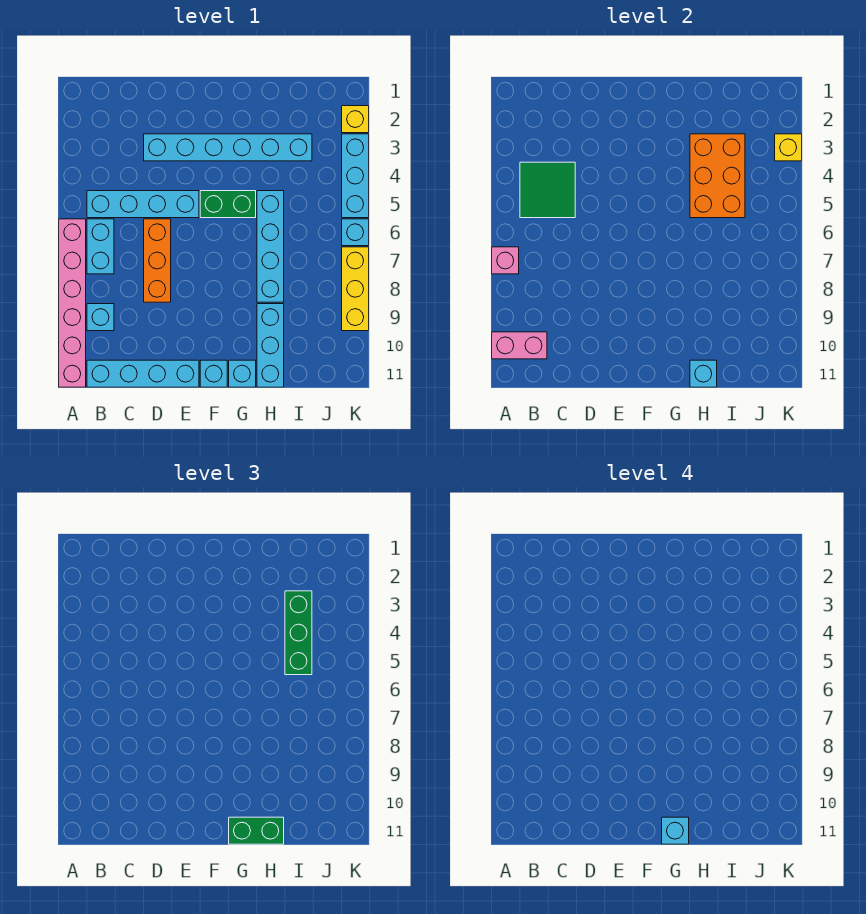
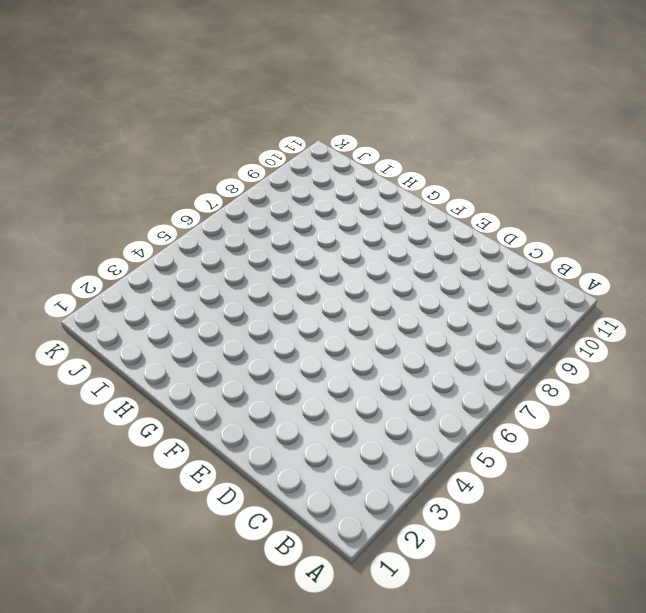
none -> pink 1x6 brick [59,219,86,387]
none -> cyan 1x4 brick [87,191,199,218]
none -> cyan 1x2 brick [87,219,114,274]

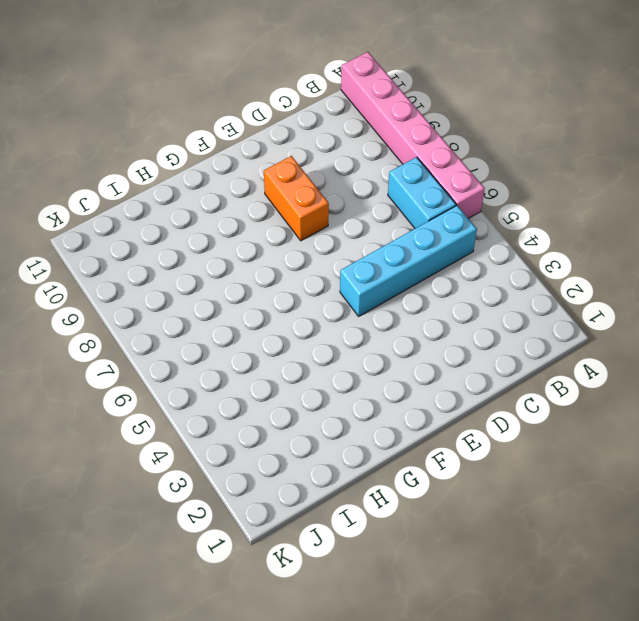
orange 1x2 brick [264,156,329,241] -> none
none -> cyan 1x1 brick [87,304,114,331]
none -> cyan 1x4 brick [87,360,199,387]
none -> cyan 1x6 brick [144,134,312,161]

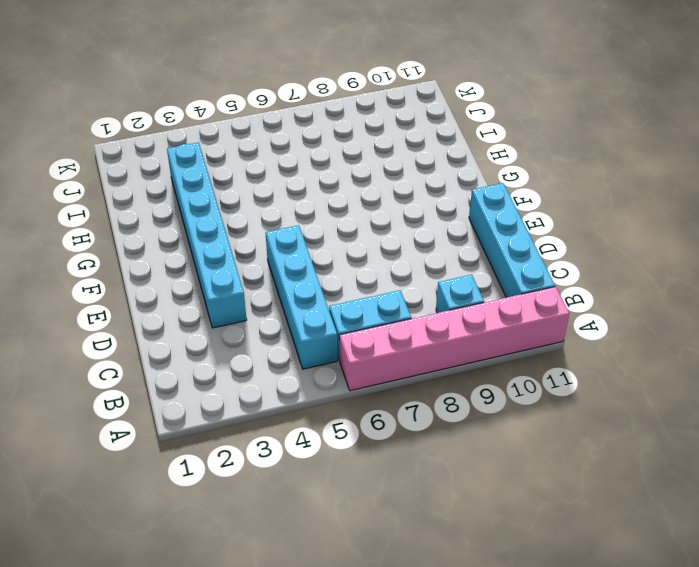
none -> orange 1x3 brick [144,219,171,302]
none -> green 1x2 brick [200,191,256,218]
none -> cyan 1x1 brick [200,360,227,387]

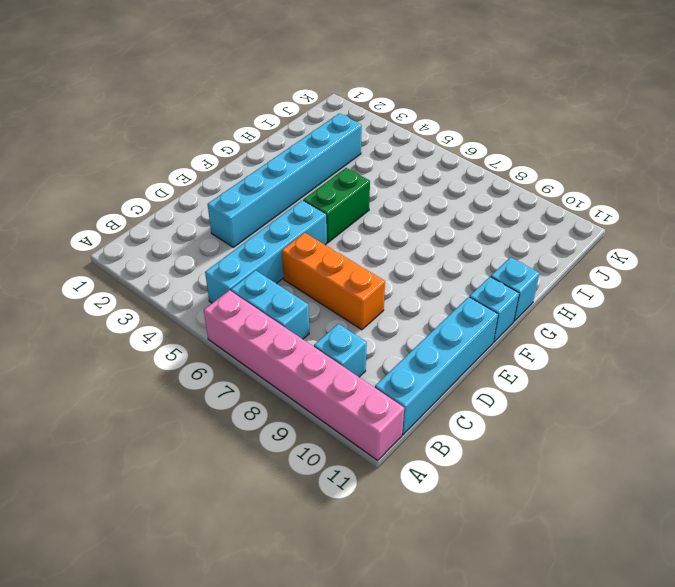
none -> cyan 1x4 brick [257,191,284,302]
none -> cyan 1x3 brick [257,304,284,387]
none -> yellow 1x1 brick [342,106,369,133]

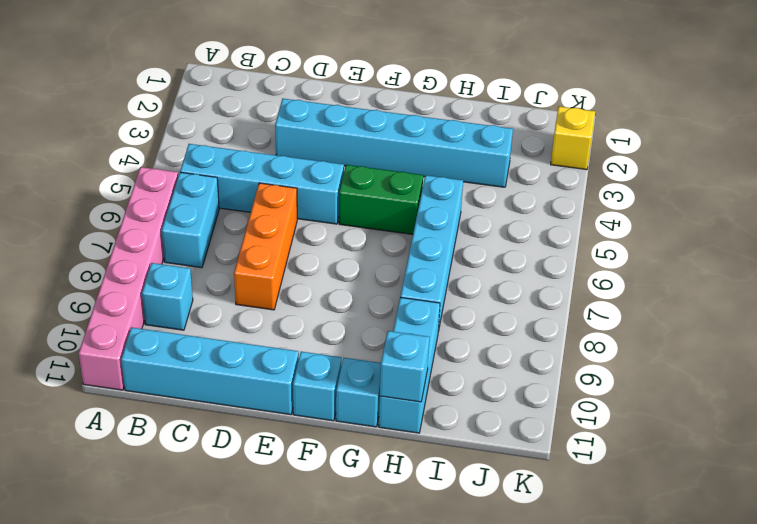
none -> cyan 1x3 brick [342,134,369,218]
none -> cyan 1x1 brick [342,219,369,246]
none -> yellow 1x3 brick [342,247,369,331]

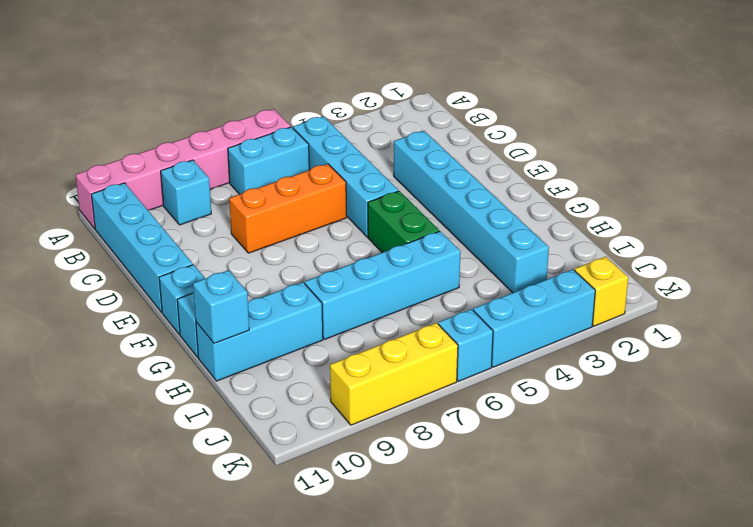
none -> pink 1x1 brick [492,247,519,274]
none -> pink 1x2 brick [492,332,547,359]
none -> green 2x2 tile [520,162,575,218]

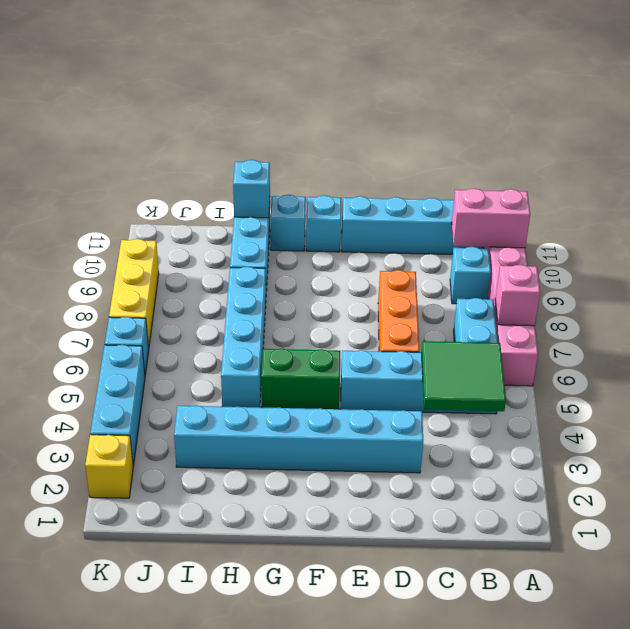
none -> orange 2x3 brick [690,134,745,218]
none -> yellow 1x1 brick [775,134,802,161]
none -> green 1x2 brick [229,817,284,844]

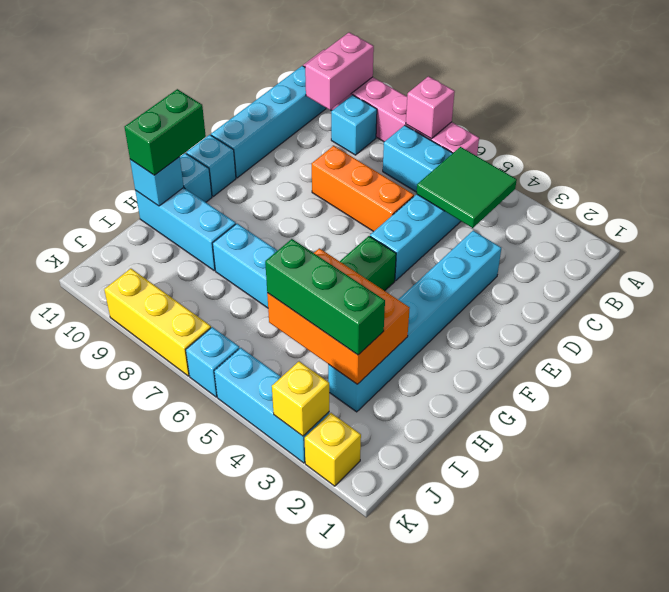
none -> cyan 1x1 brick [662,817,689,844]

